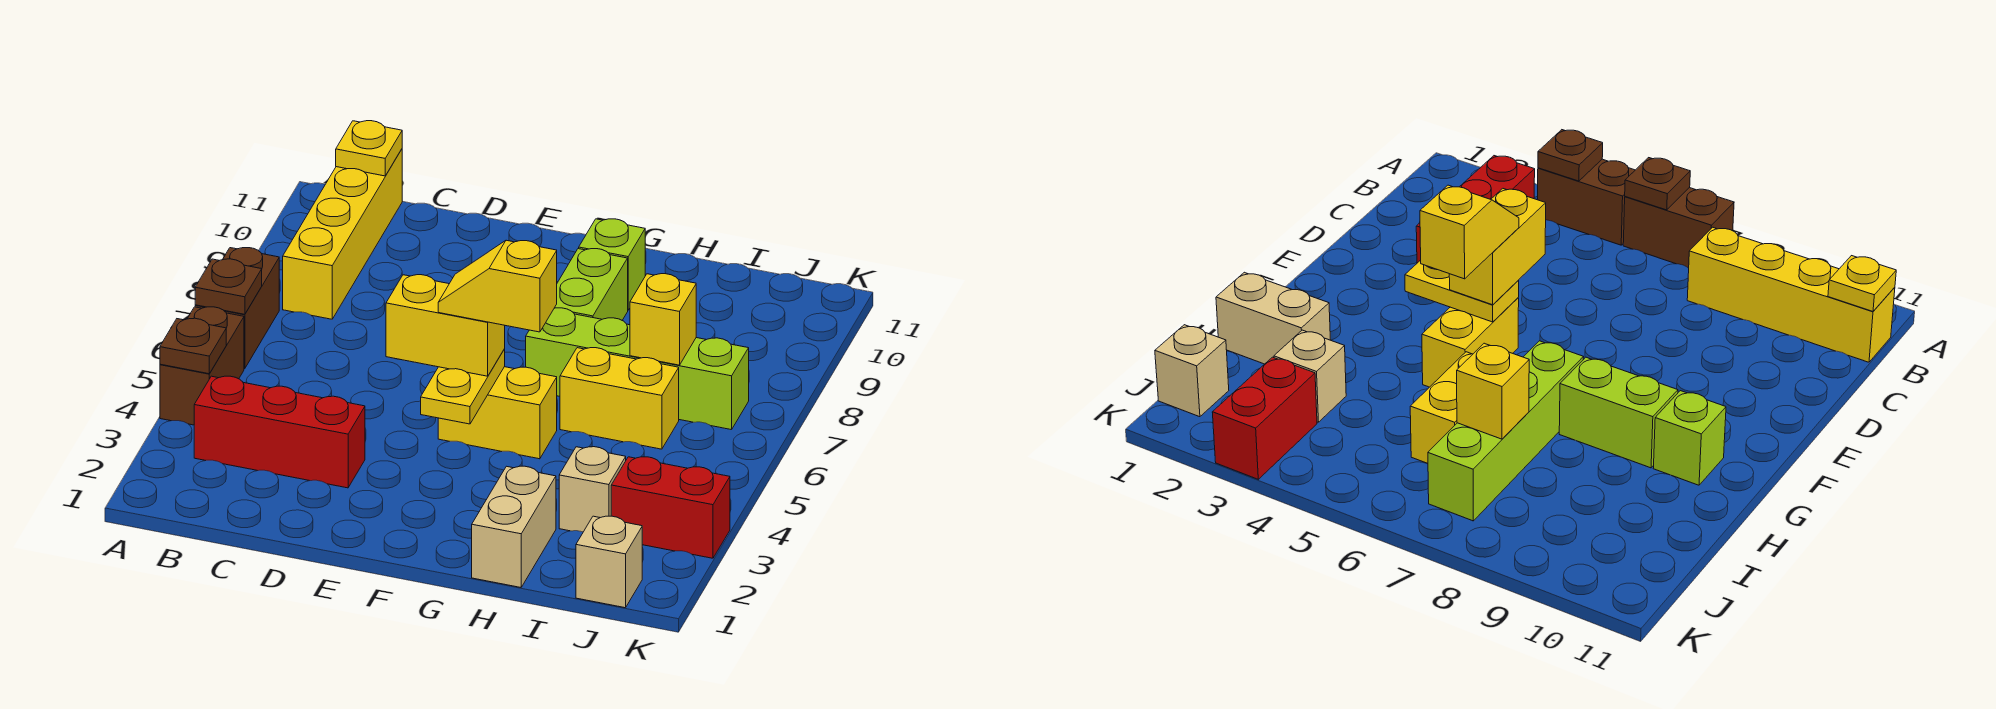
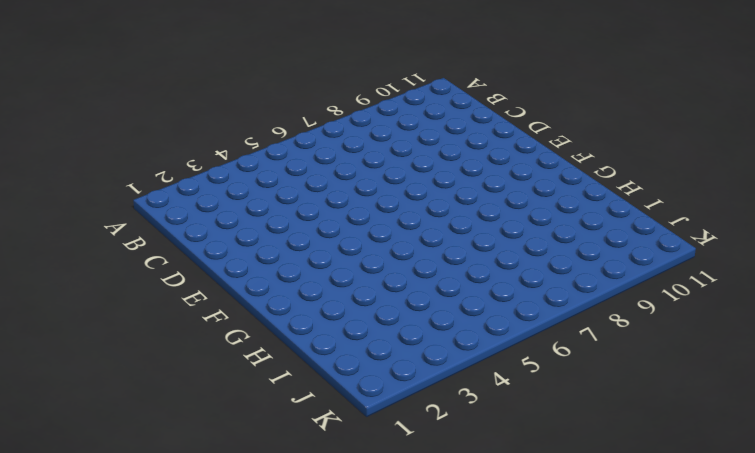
none -> brown 1x2 brick [160,307,244,425]
none -> brown 1x2 brick [195,248,279,369]
none -> red 1x3 brick [194,376,365,488]

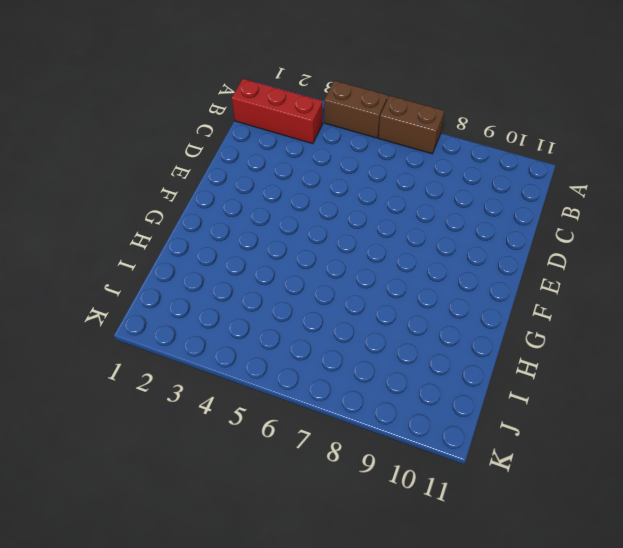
red 1x3 brick [232,79,323,144] -> red 1x3 brick turned to [194,376,365,488]
none -> yellow 1x4 brick [283,149,402,319]
none -> yellow 1x2 brick [438,367,557,459]
none -> lime 1x4 brick [526,308,749,430]

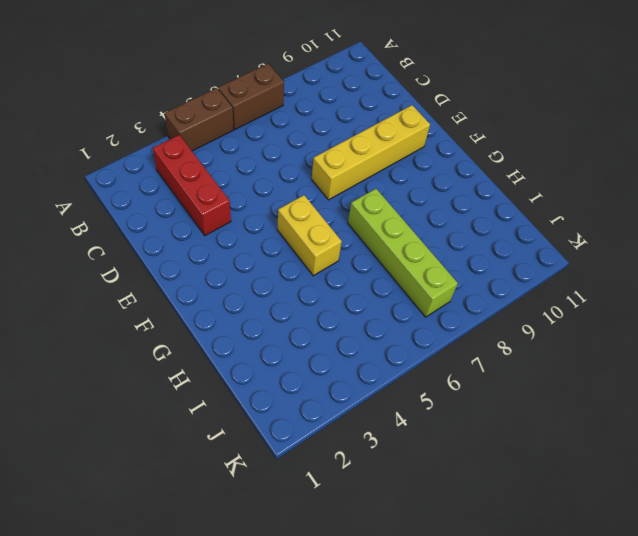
yellow 1x4 brick [312,105,430,200] -> yellow 1x4 brick moved to [283,149,402,319]
none -> lime 1x2 brick [555,249,628,320]
none -> lime 1x1 brick [579,219,645,310]
none -> tan 1x2 brick [472,466,556,587]

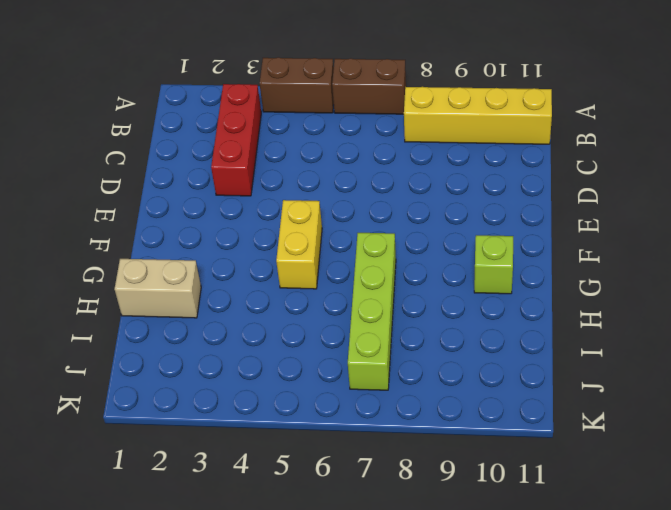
none -> lime 1x2 brick [555,249,628,320]
none -> yellow 1x2 brick [560,348,679,449]
none -> tan 1x1 brick [559,447,626,532]

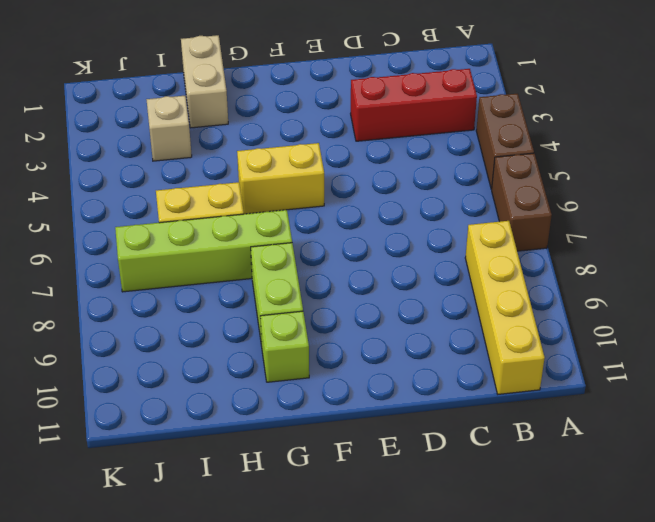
none -> tan 1x1 brick [576,516,642,608]
none -> red 1x2 brick [611,457,730,558]
none -> brown 1x1 plate [160,318,226,374]

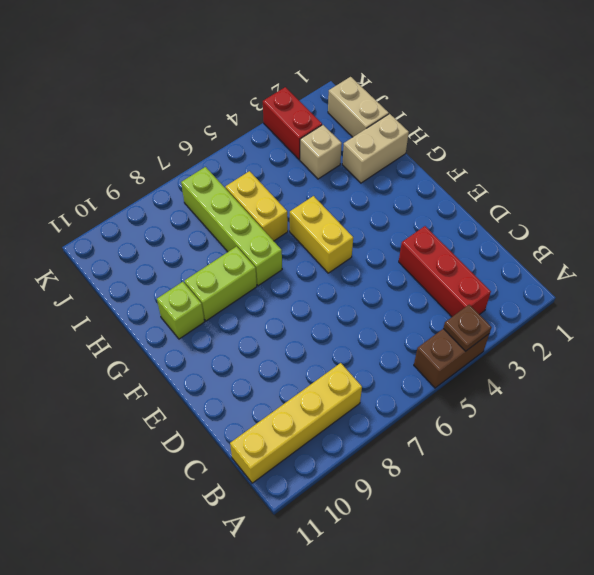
tan 1x2 brick [328,77,389,137] -> tan 1x1 brick [576,516,642,608]
none -> brown 1x2 brick [195,248,279,369]
none -> brown 1x1 plate [195,259,262,314]
none -> yellow 1x1 plate [336,121,402,176]

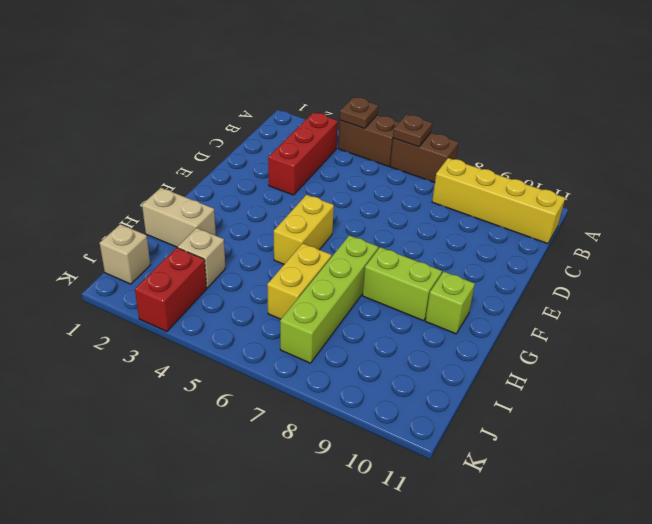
none -> yellow 1x1 plate [336,121,402,176]
none -> yellow 1x2 plate [421,349,505,424]
none -> yellow 1x1 brick [630,274,696,365]

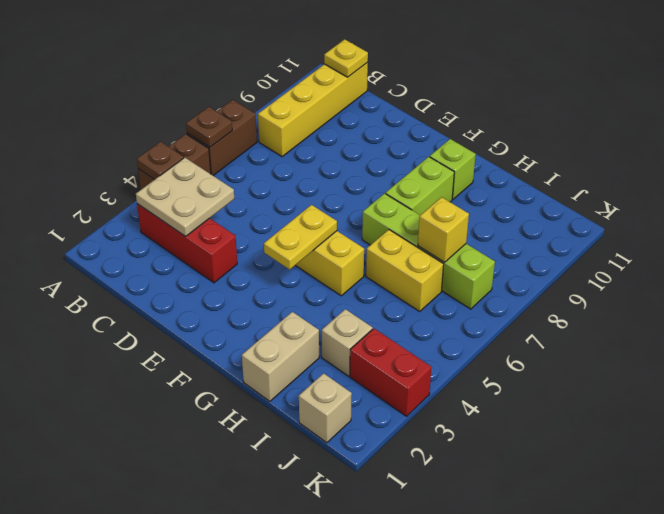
tan 2x2 plate [136,158,234,236] -> none
none -> yellow 1x2 brick [386,275,505,376]
none -> yellow 1x2 slope [438,240,557,332]

